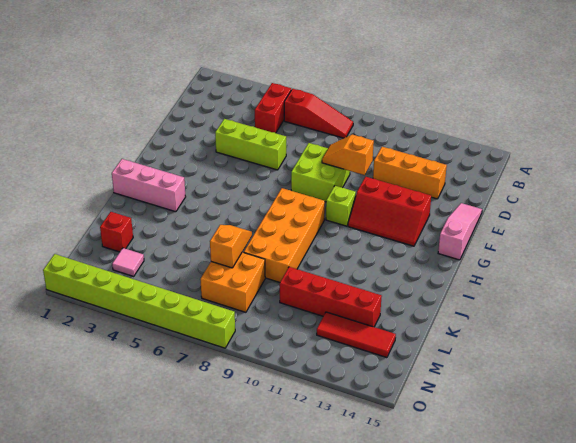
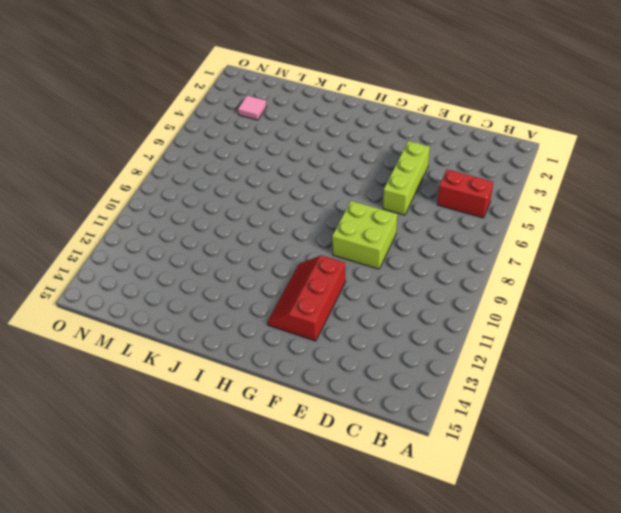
none -> red 1x3 slope [284,89,353,138]
none -> orange 1x3 brick [373,147,447,199]
none -> pink 1x3 slope [438,203,482,260]

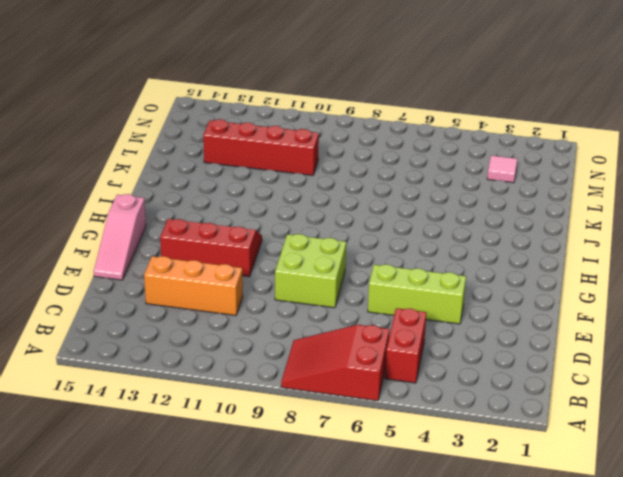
red 2x3 slope [281,325,389,401] -> red 1x3 slope [284,89,353,138]
none -> lime 1x1 brick [326,186,356,226]
none -> orange 2x4 brick [244,188,325,282]
none -> pink 1x3 brick [112,159,186,212]

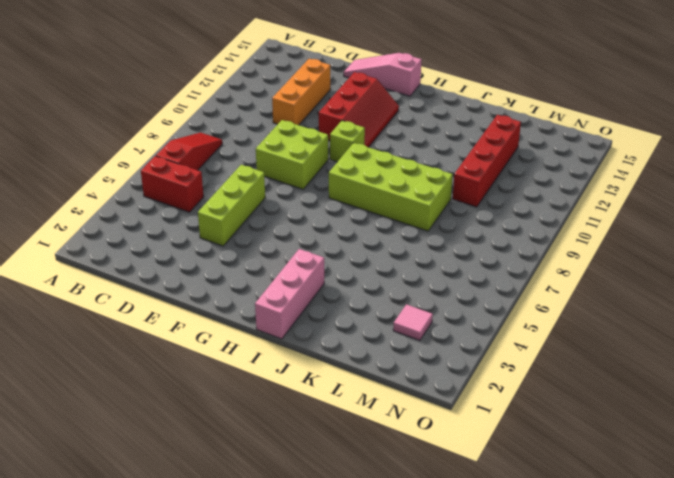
lime 2x4 brick [329,143,453,231] -> orange 2x4 brick [244,188,325,282]
none -> red 1x1 brick [100,212,133,252]
none -> orange 2x2 brick [200,252,265,312]
none -> red 1x3 tile [317,312,396,358]

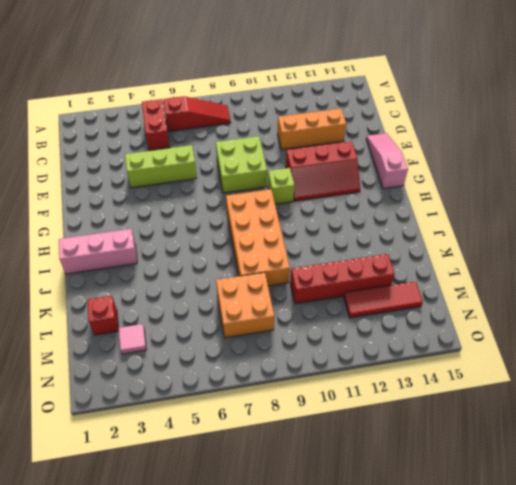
none -> lime 1x8 brick [43,254,235,348]
none -> orange 1x2 slope [322,135,374,175]
none -> orange 1x2 slope [210,225,252,268]

